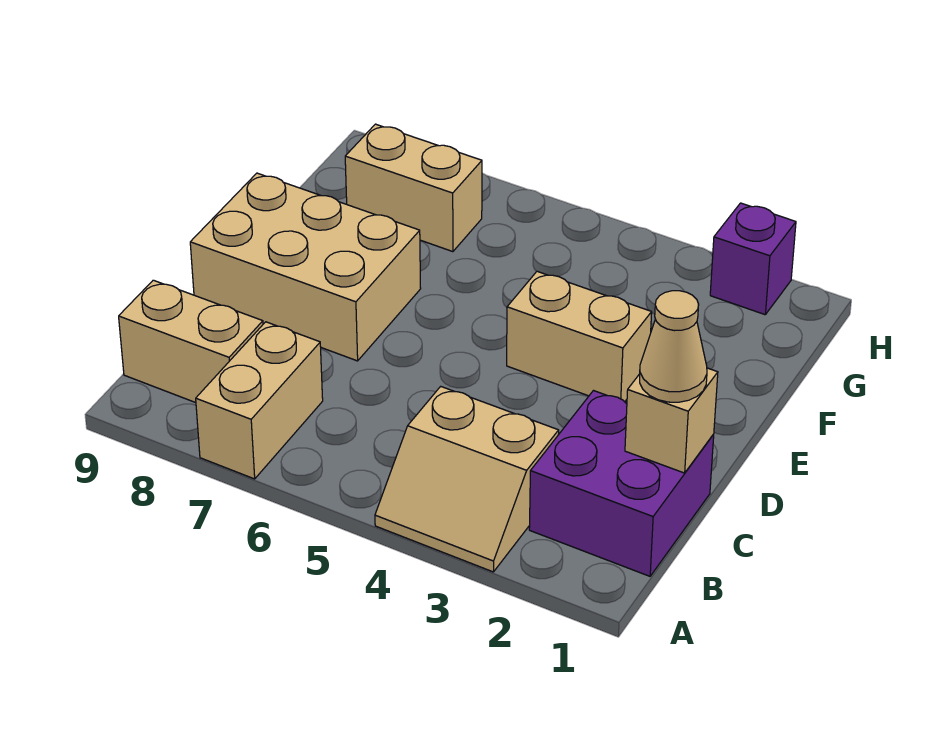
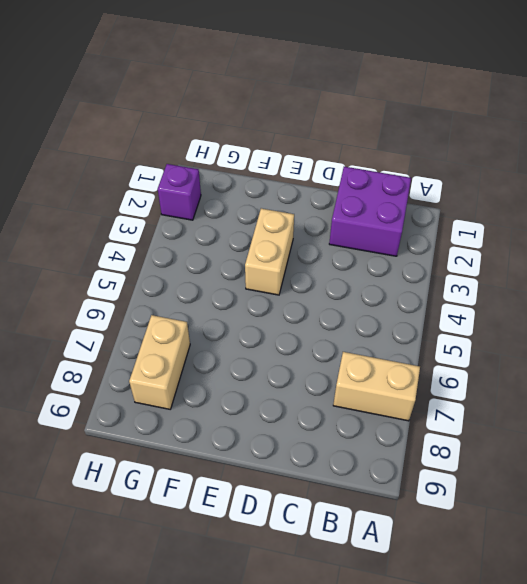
none -> tan 2x2 slope [375,386,559,572]
none -> tan 1x2 brick [119,280,263,403]

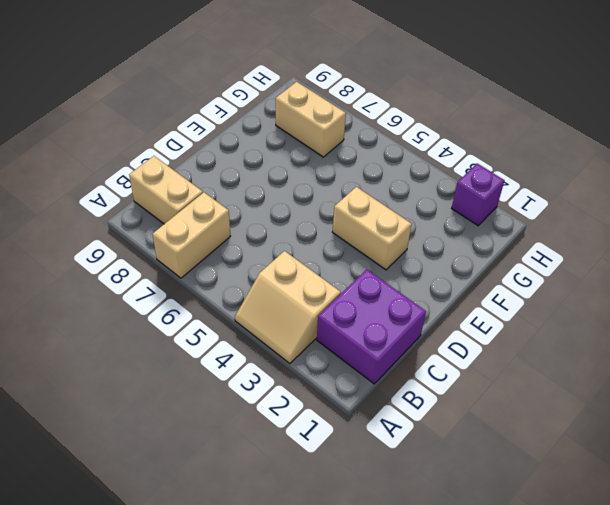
none -> tan 2x3 brick [190,173,421,361]
none -> tan 1x1 brick [625,368,718,473]

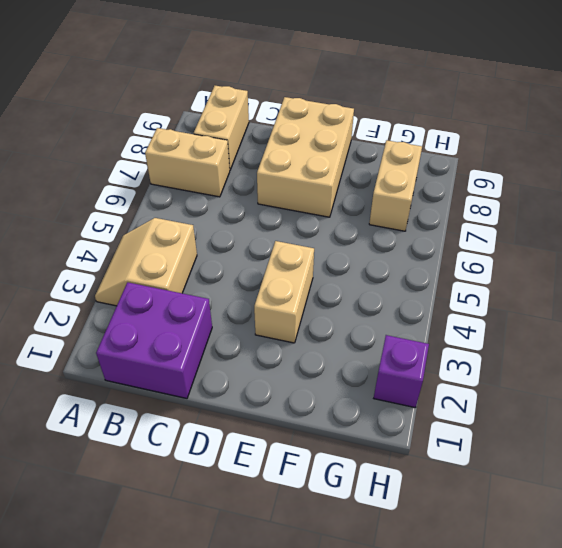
none -> tan 1x1 brick [625,368,718,473]
none -> tan 1x1 cone [640,291,707,402]

